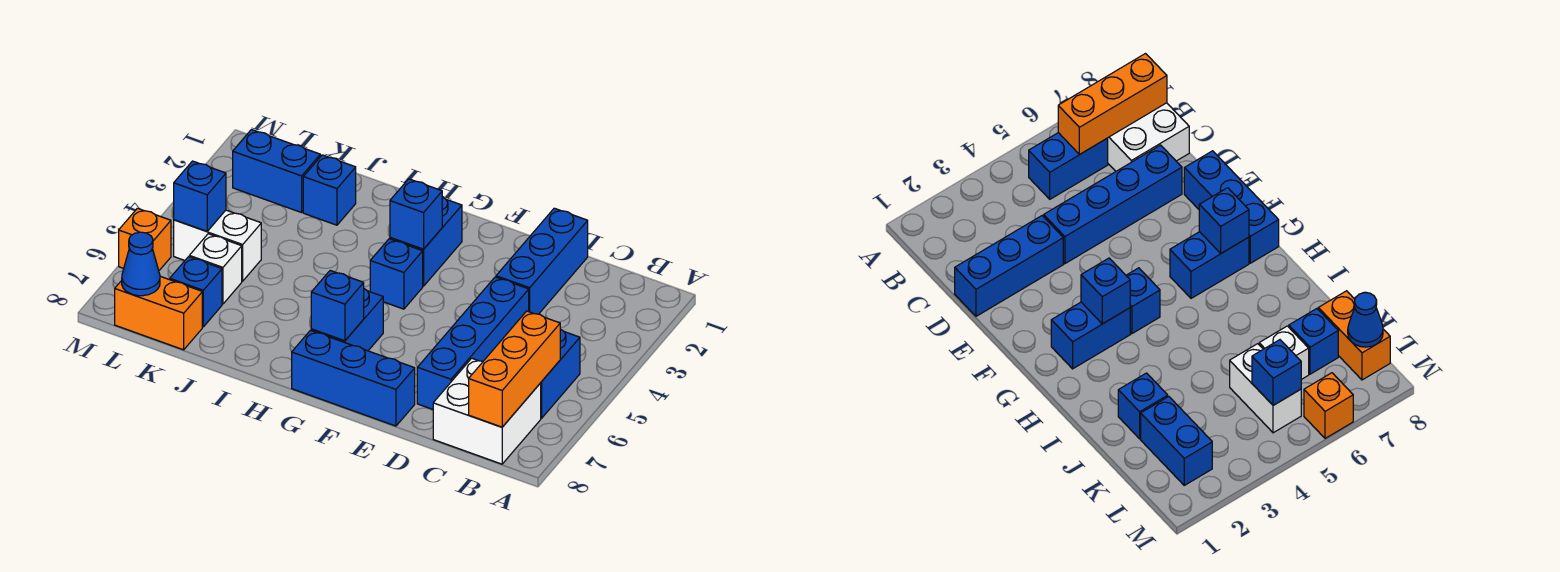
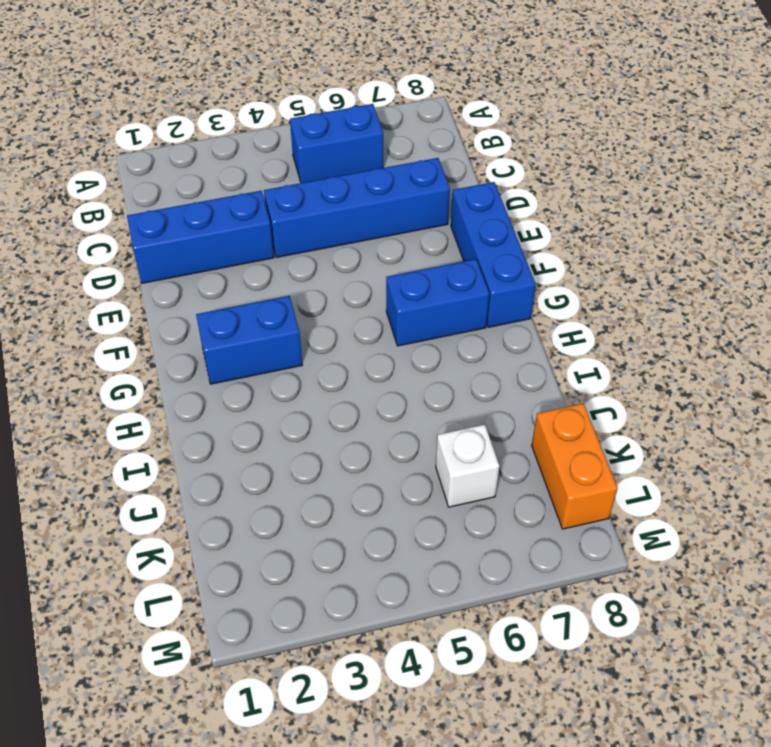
none -> white 2x2 brick [433,358,541,464]
none -> blue 1x1 brick [370,239,423,309]
none -> blue 1x1 brick [303,155,356,225]

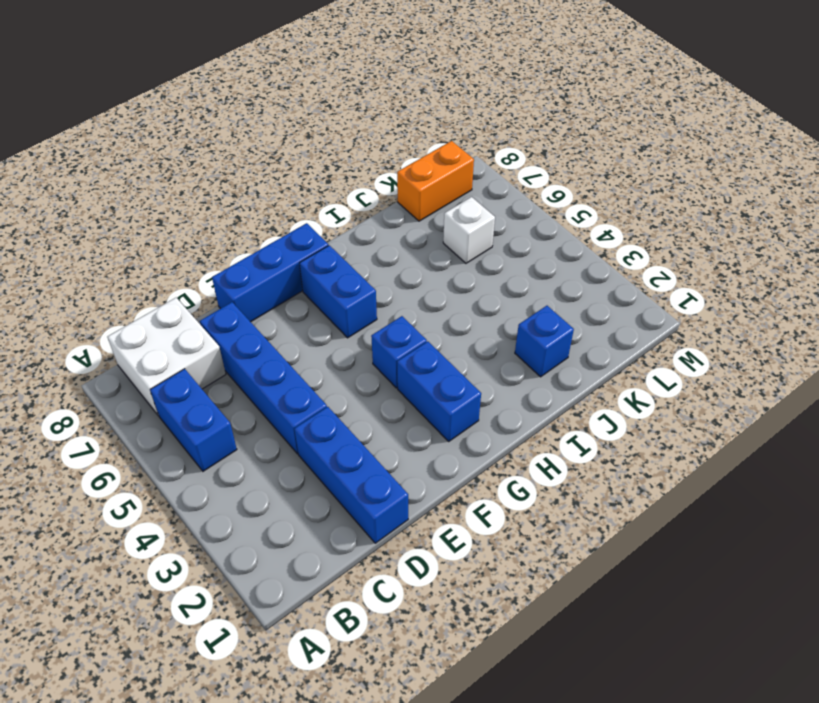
none -> blue 1x2 brick [233,130,320,213]
none -> white 1x2 brick [174,210,261,281]
none -> blue 1x1 brick [170,257,222,327]

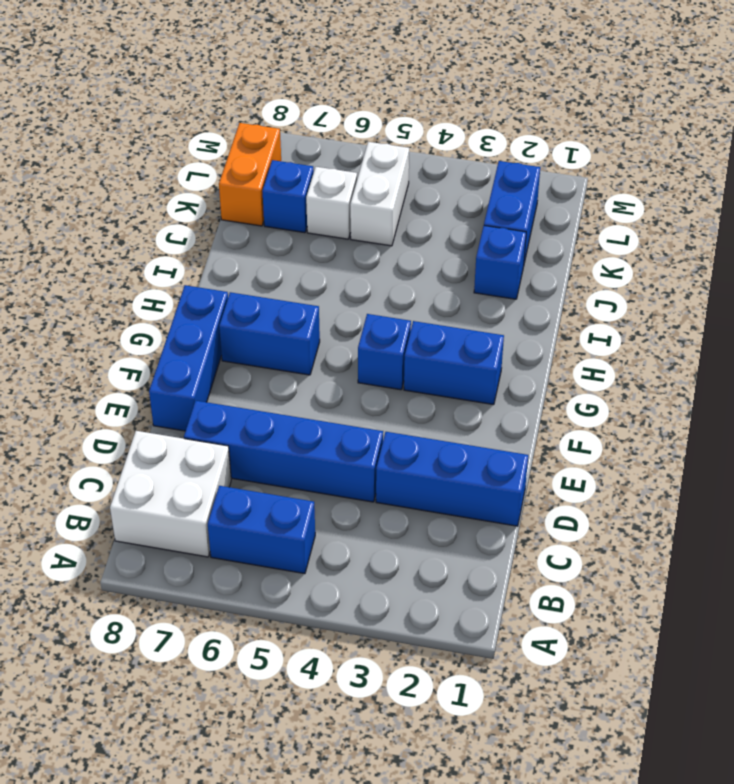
none -> orange 1x1 brick [119,208,171,270]
none -> orange 1x3 brick [469,311,560,427]
none -> blue 1x1 brick [390,179,442,249]

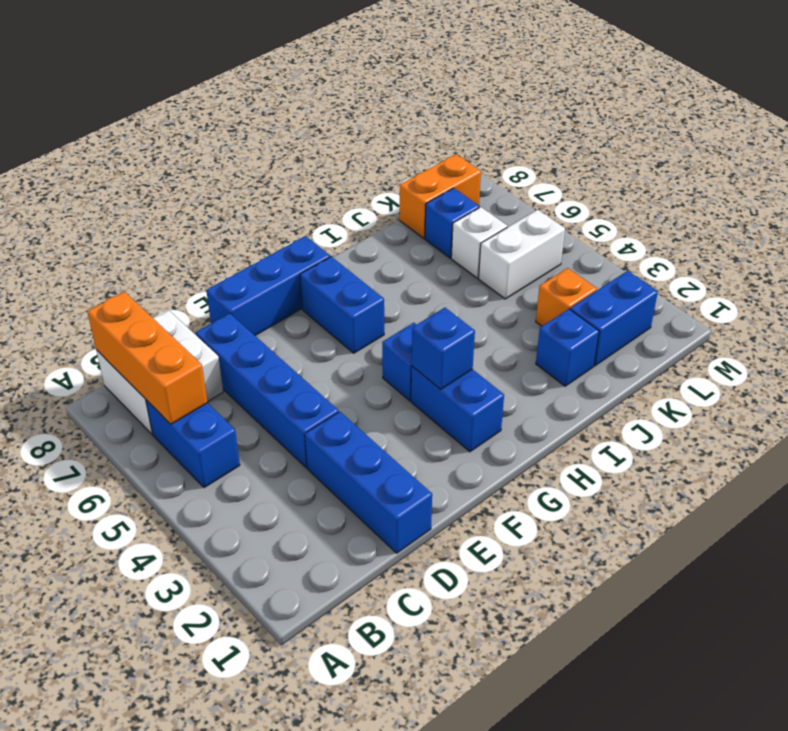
orange 1x1 brick [536,268,597,326] -> orange 1x1 brick moved to [119,208,171,270]
none -> blue 1x1 brick [311,270,364,341]
none -> blue 1x1 brick [174,161,226,231]
none -> blue 1x1 cone [122,232,160,296]

